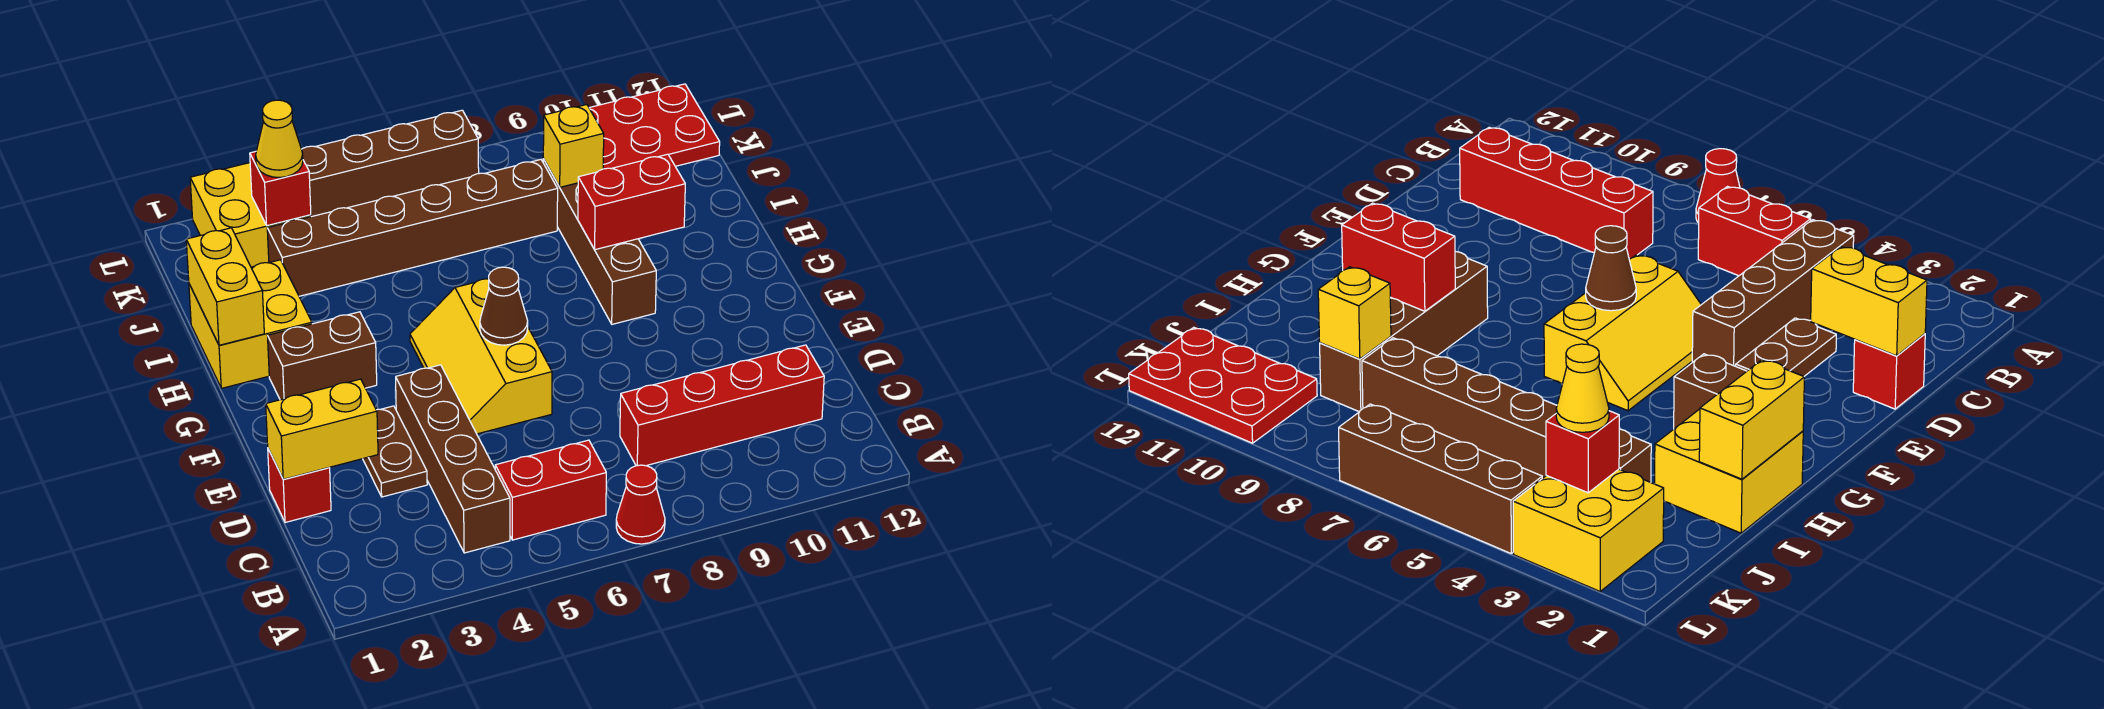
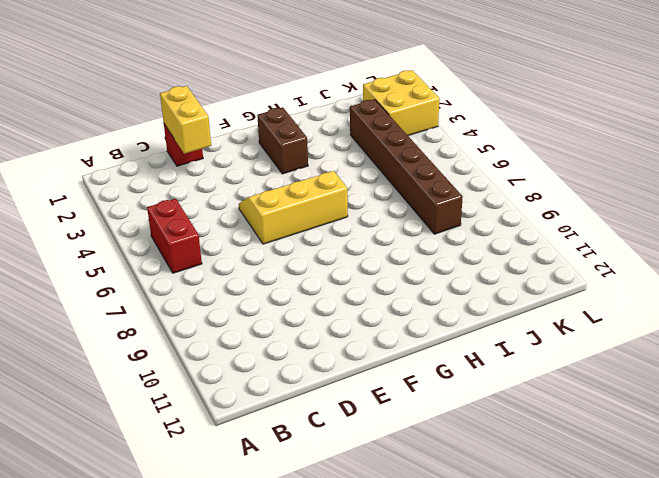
none -> red 1x1 cone [616,465,665,544]
none -> brown 1x4 brick [396,365,510,553]
none -> red 1x4 brick [620,345,824,466]

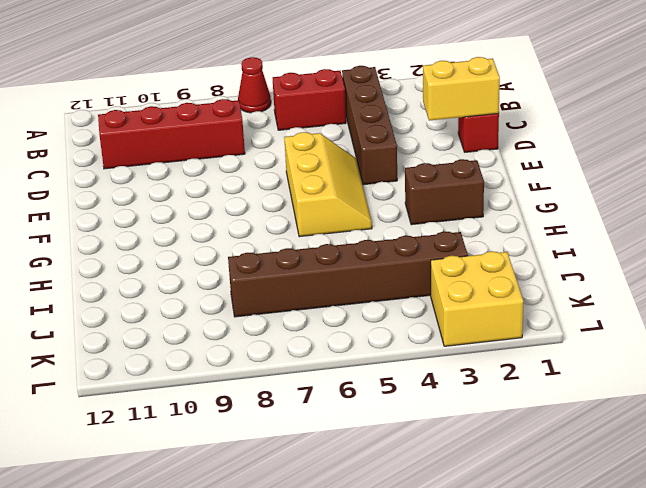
none -> brown 1x2 plate [363,406,427,497]
none -> brown 1x4 brick [543,159,656,324]
none -> yellow 2x2 brick [189,260,312,388]

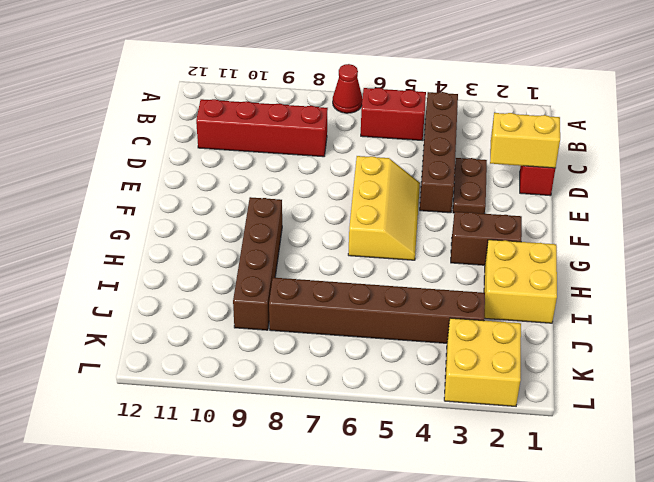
none -> red 2x3 plate [589,84,720,169]
none -> brown 1x4 brick [302,110,479,217]
none -> brown 1x1 cone [480,267,528,345]

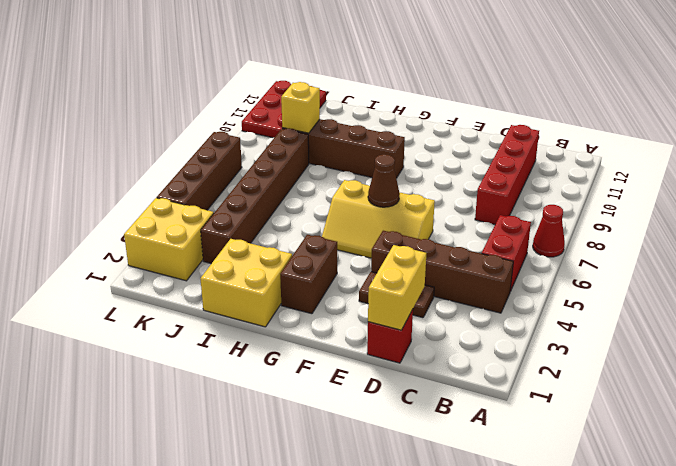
none -> yellow 1x2 brick [186,228,264,345]
none -> red 1x2 brick [578,154,685,250]
none -> red 1x1 brick [250,152,311,226]

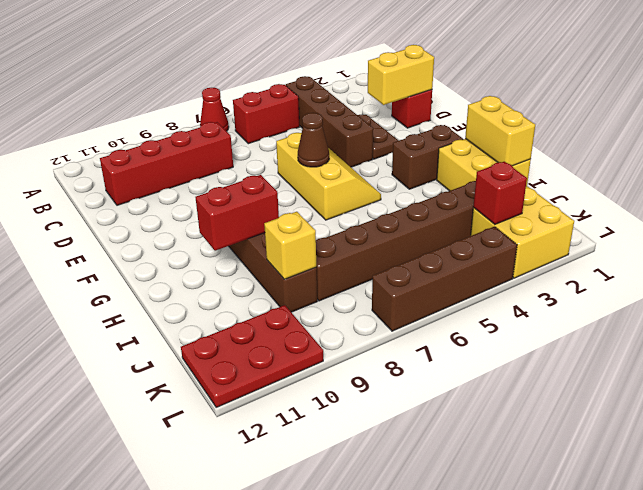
none -> yellow 1x1 cone [256,100,303,178]

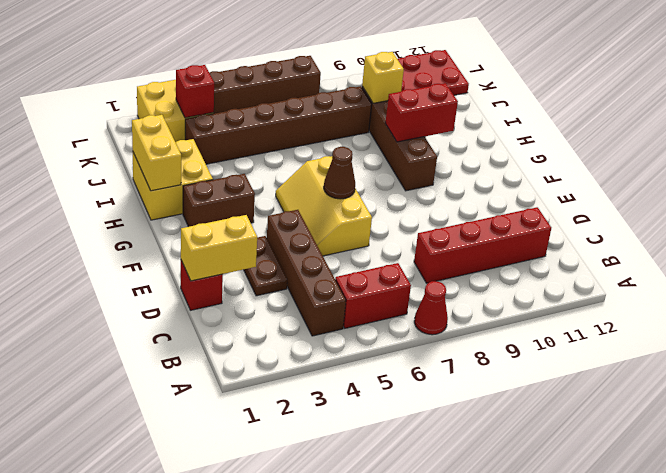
none -> yellow 1x1 cone [256,100,303,178]

